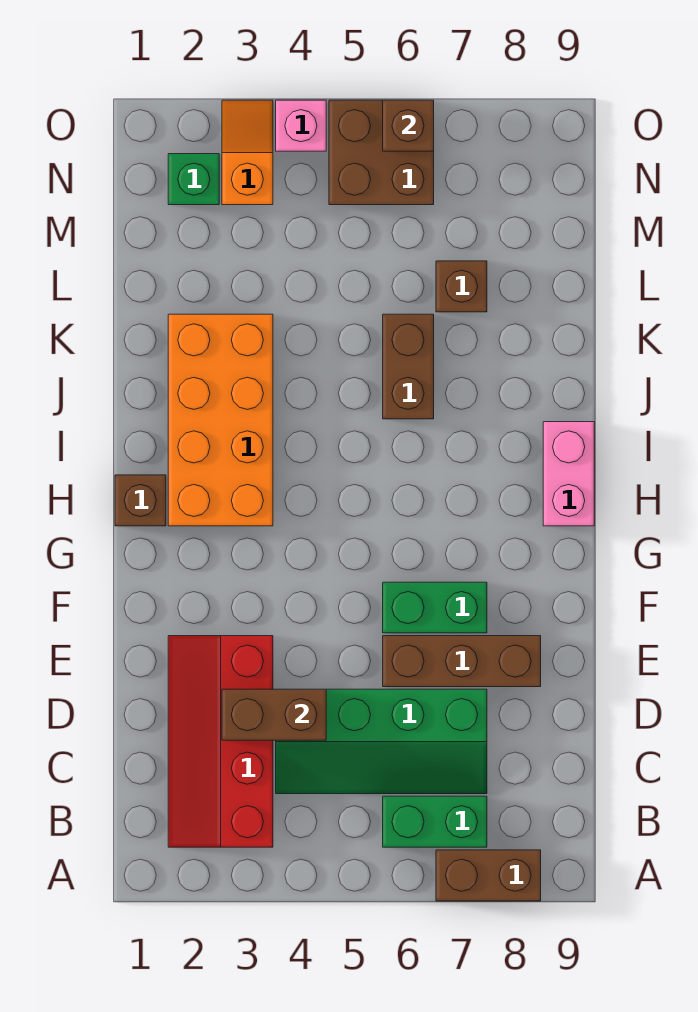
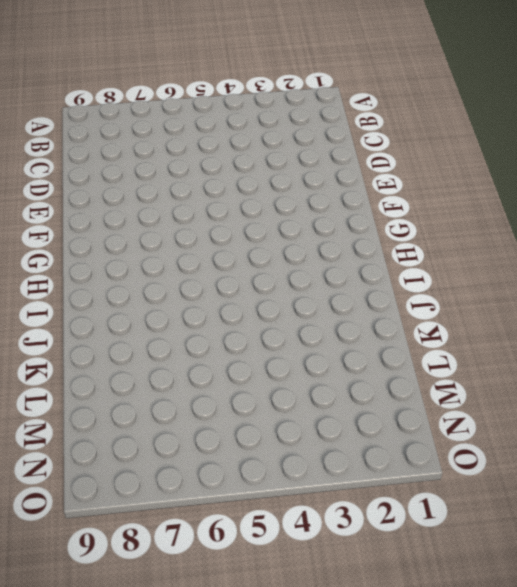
none -> brown 1x2 brick [436,850,541,901]
none -> red 2x4 slope [168,636,273,847]
none -> green 1x2 brick [383,796,487,847]

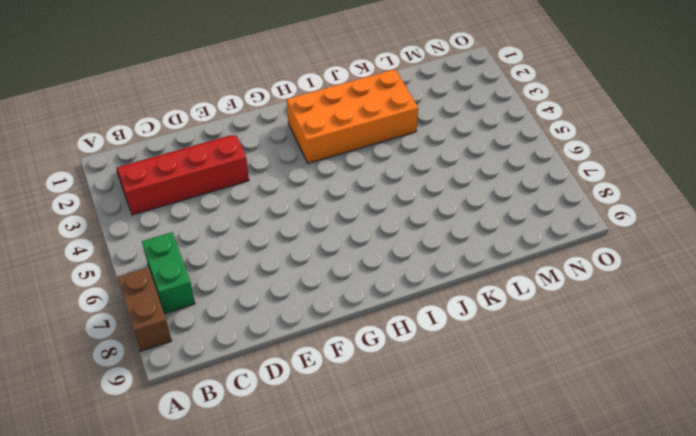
none -> green 2x4 slope [276,689,487,794]
none -> brown 1x3 brick [383,636,541,687]
none -> green 1x2 brick [383,582,487,633]

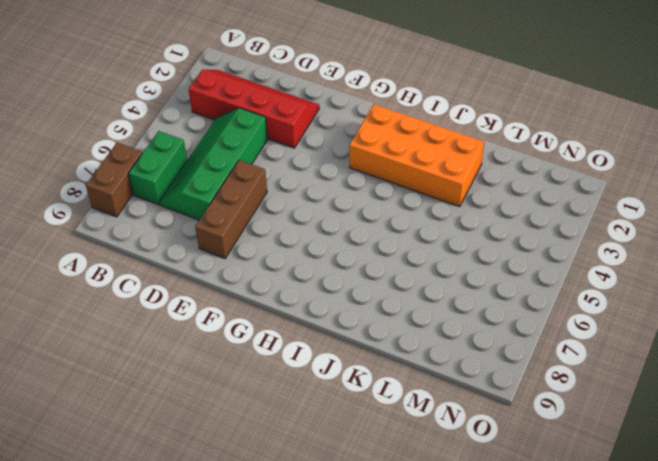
none -> green 1x2 brick [383,582,487,633]
none -> brown 1x1 brick [115,475,166,526]
none -> pink 1x2 brick [543,422,594,526]

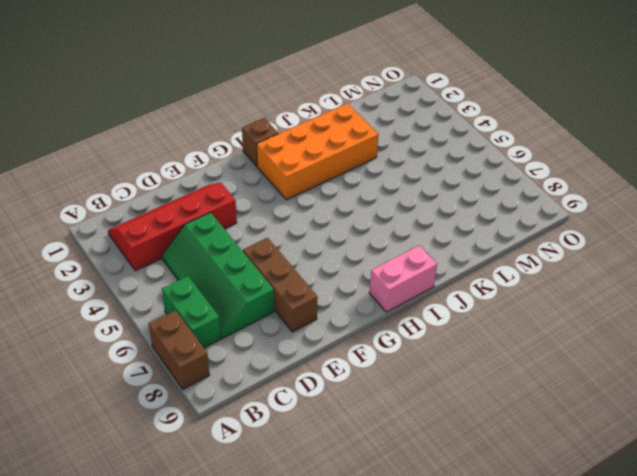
none -> green 1x2 brick [383,582,487,633]
none -> brown 1x2 brick [383,314,434,419]
none -> brown 1x1 brick [436,261,487,312]

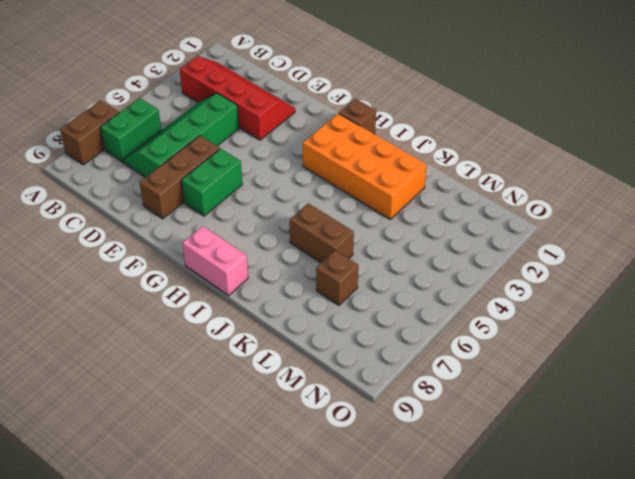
none -> green 1x1 brick [168,154,219,205]
none -> orange 1x2 slope [222,100,273,205]
none -> brown 2x2 brick [329,100,434,205]

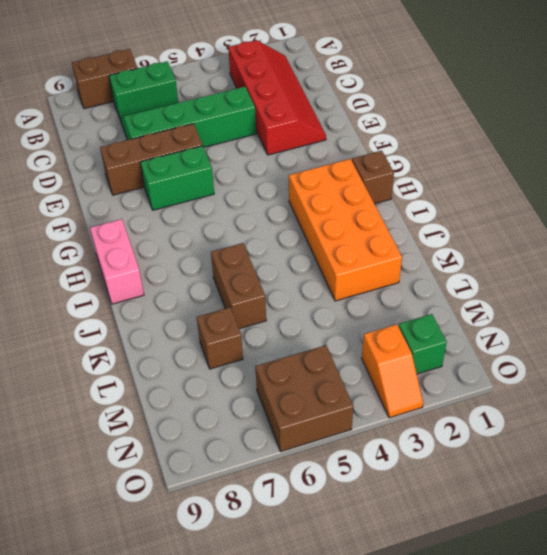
none -> pink 1x1 brick [276,100,326,151]
none -> brown 1x2 brick [222,689,326,740]
none -> brown 1x1 brick [383,100,434,151]

